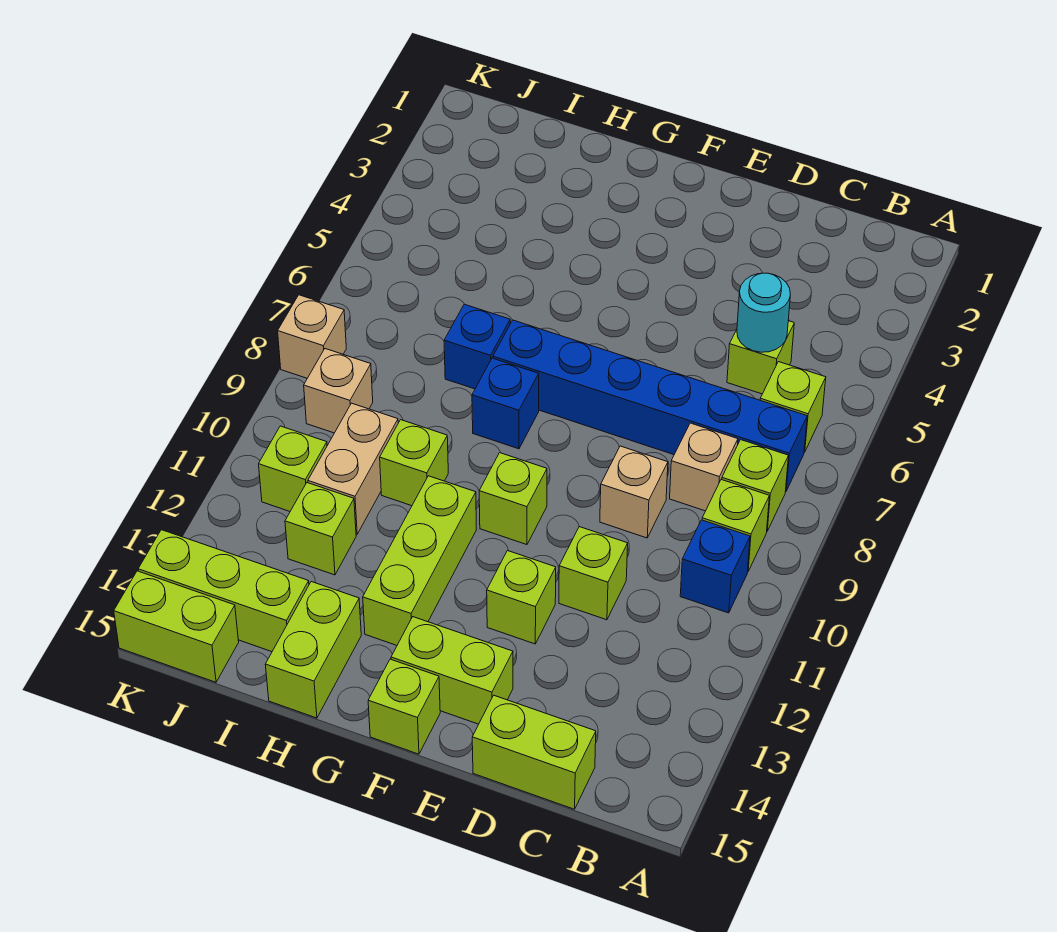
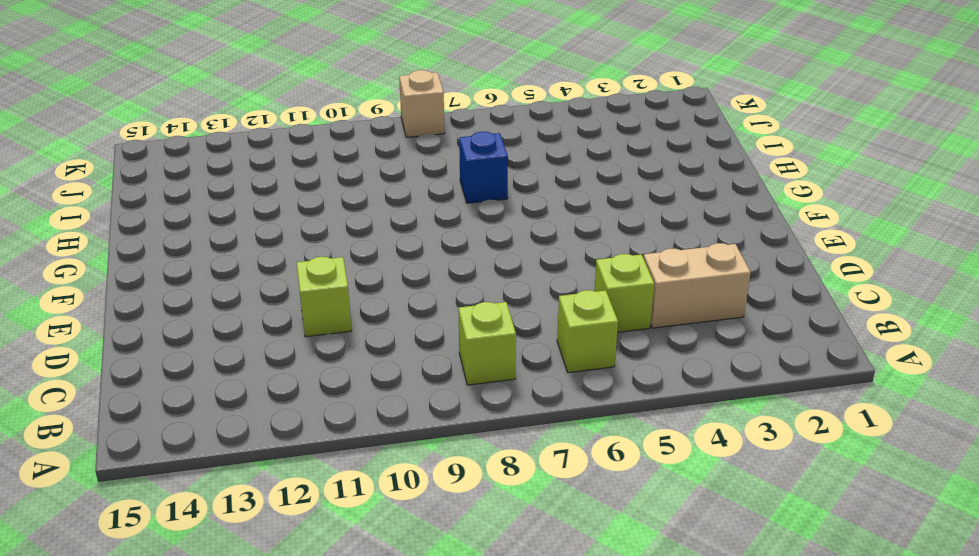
tan 1x2 brick [644,243,751,328] -> tan 1x2 brick moved to [308,403,398,534]
none -> blue 1x6 brick [493,320,807,492]
none -> lime 1x1 brick [702,480,769,572]
none -> blue 1x1 brick [680,520,750,613]

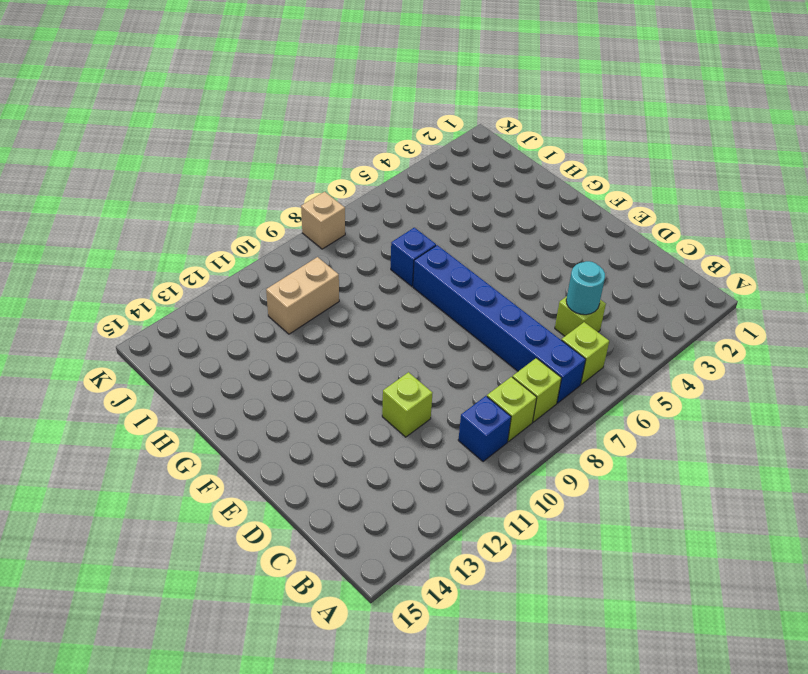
none -> tan 1x1 brick [670,423,738,511]
none -> lime 1x2 brick [472,695,596,809]
none -> tan 1x1 brick [600,446,668,538]

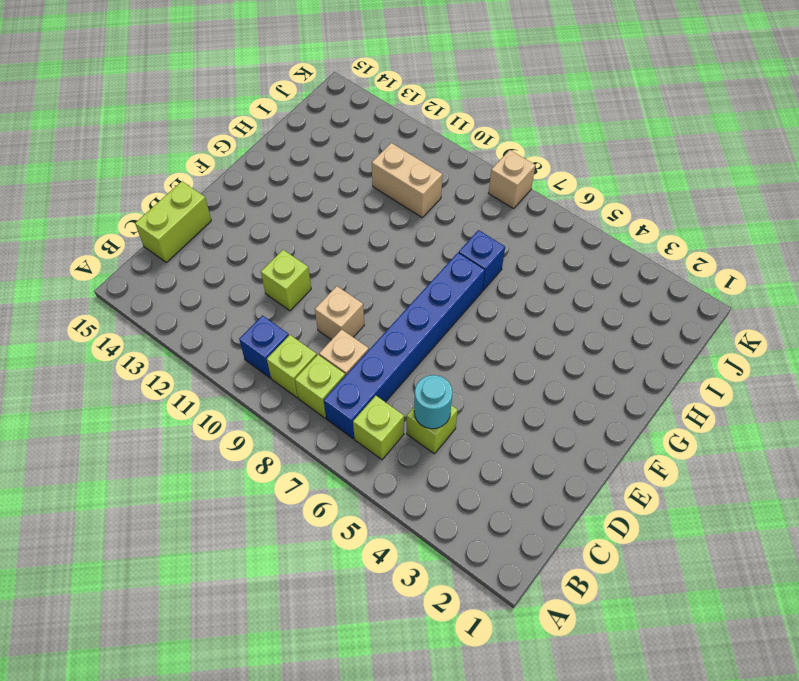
none -> lime 1x1 brick [487,551,556,644]
none -> lime 1x2 brick [391,617,513,724]
none -> lime 1x1 brick [479,453,547,545]

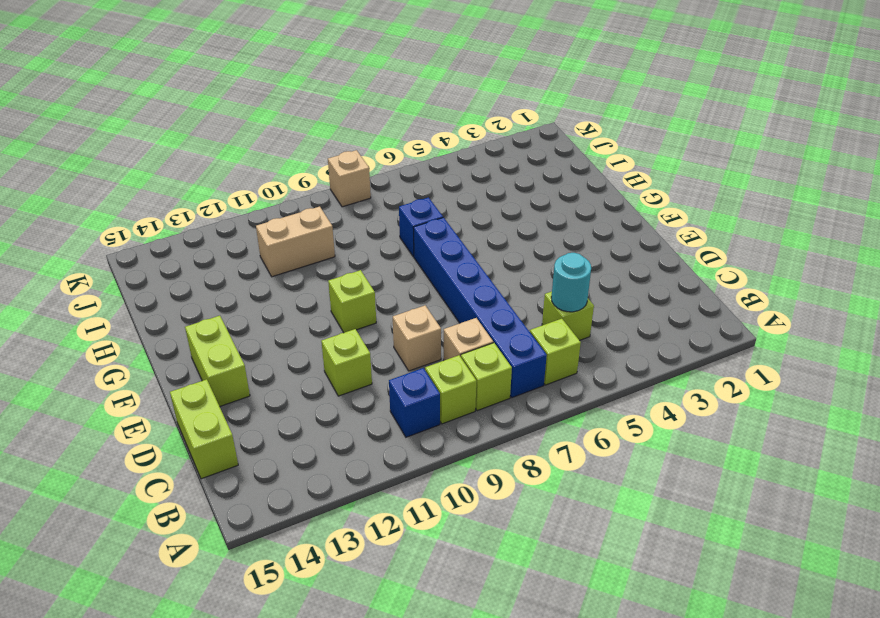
none -> lime 1x1 brick [487,551,556,644]
none -> lime 1x1 brick [368,659,440,754]
none -> blue 1x1 brick [472,358,539,449]

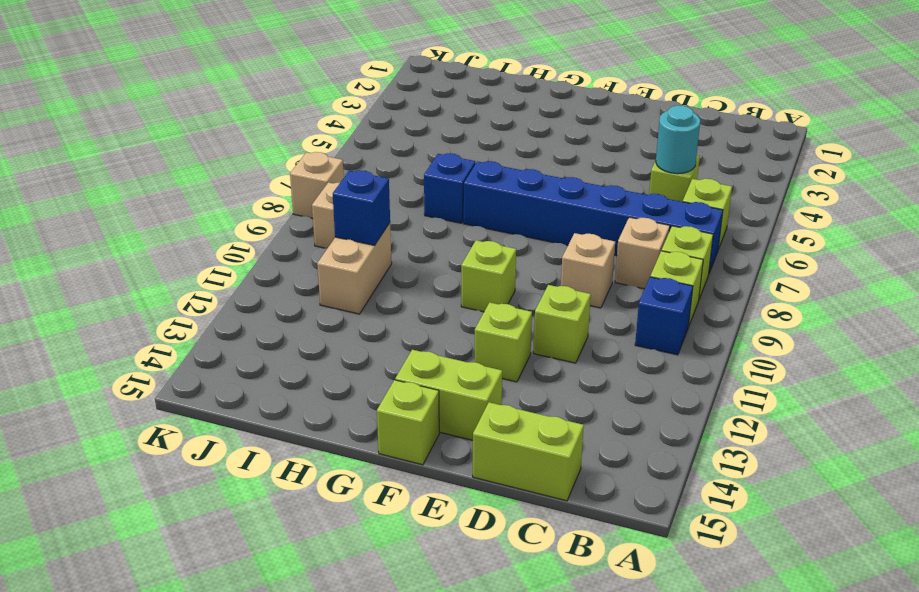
blue 1x1 brick [333,170,390,245] -> blue 1x1 brick moved to [472,358,539,449]
none -> lime 1x3 brick [363,476,476,645]
none -> lime 1x1 brick [380,420,448,506]
none -> lime 1x2 brick [265,582,361,718]

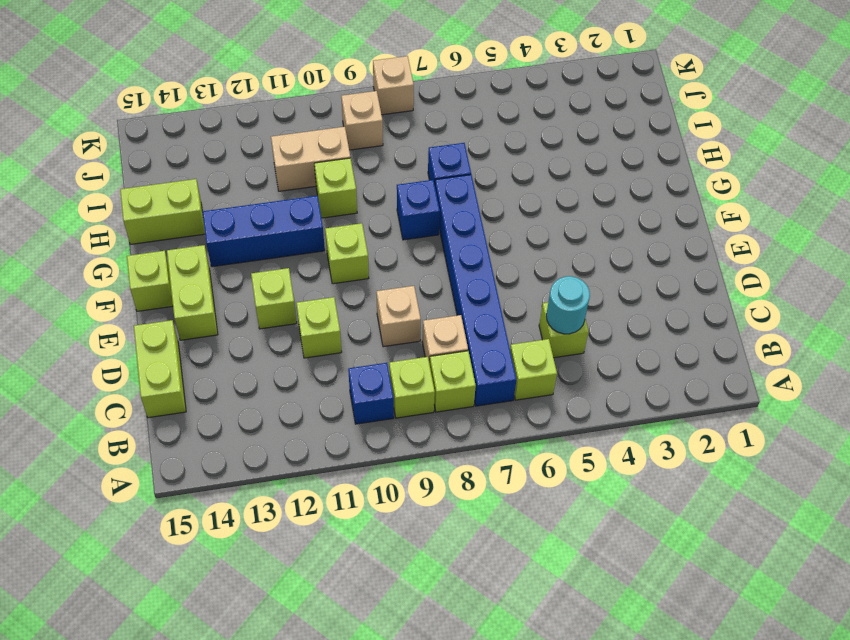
blue 1x3 brick [202,196,325,267] -> lime 1x3 brick [363,476,476,645]
none -> lime 1x1 brick [285,483,356,575]
none -> lime 1x3 brick [138,530,309,652]
none -> lime 1x1 brick [259,426,327,511]

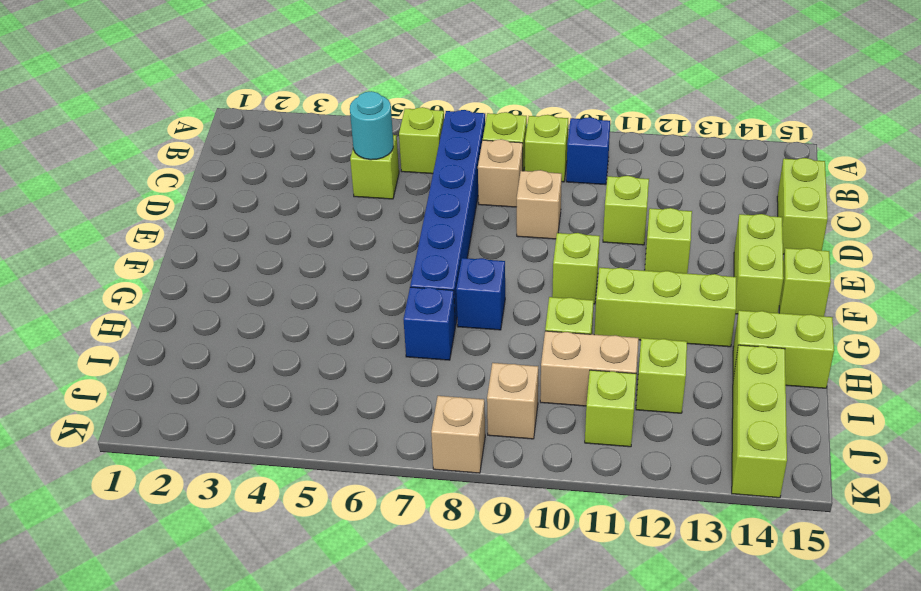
none -> lime 1x2 brick [114,571,239,682]

